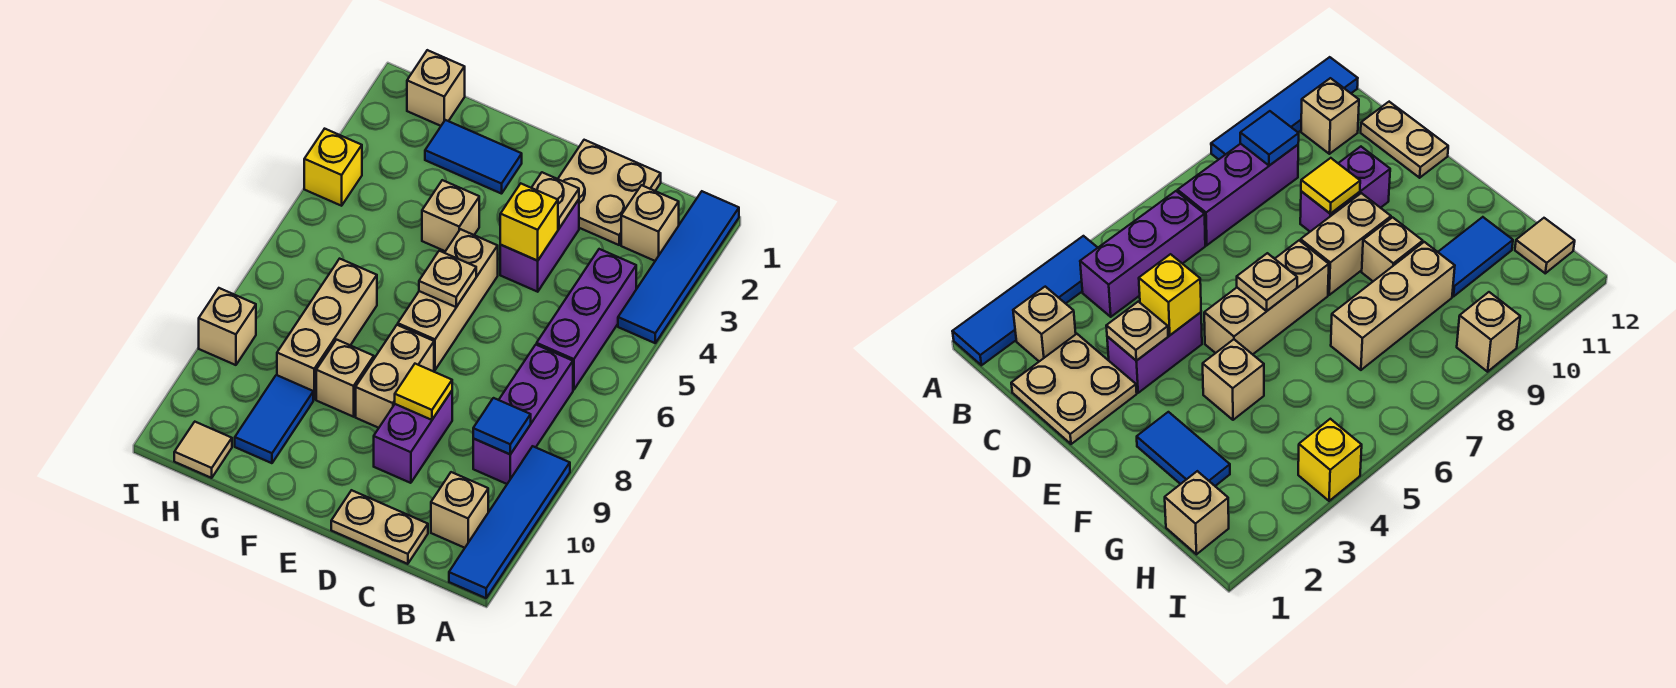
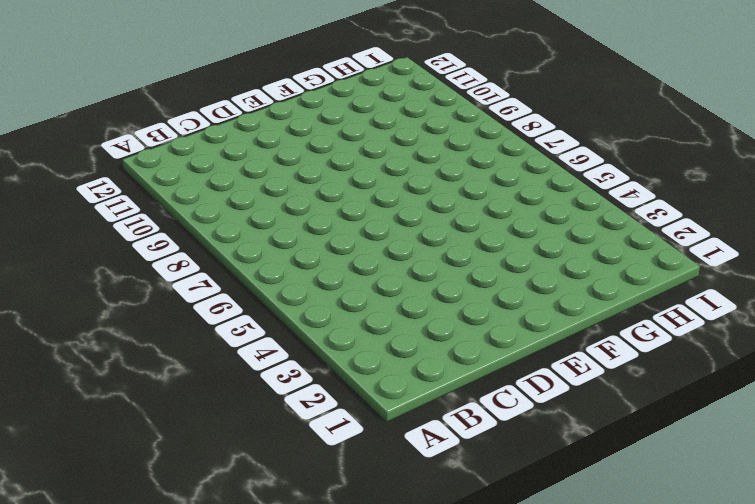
none -> blue 1x4 tile [618,191,739,343]
none -> blue 1x4 tile [449,446,570,598]
none -> tan 1x1 brick [621,185,679,261]

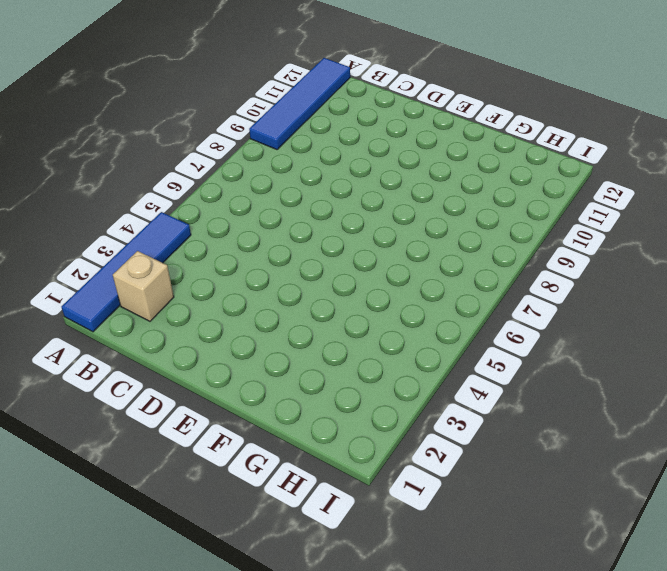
none -> purple 1x3 brick [537,249,636,390]
none -> purple 1x3 brick [473,345,573,484]
none -> tan 1x1 brick [431,472,488,548]

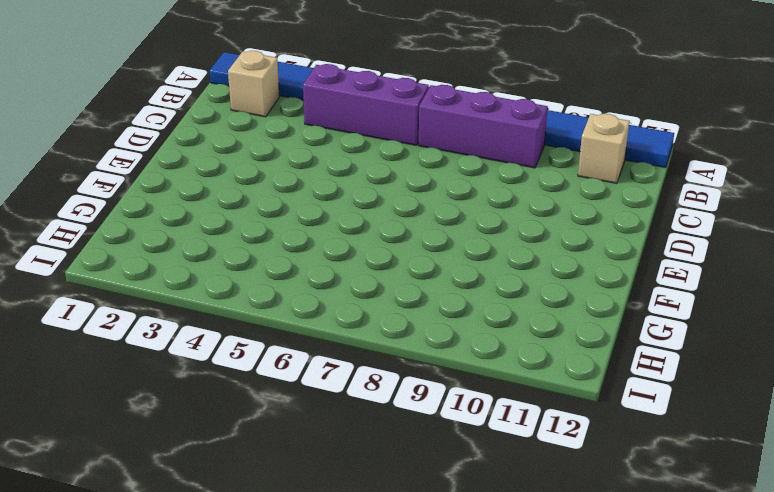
none -> tan 2x2 plate [558,140,661,245]
none -> tan 1x2 plate [331,490,428,564]
none -> purple 1x2 brick [500,200,579,292]

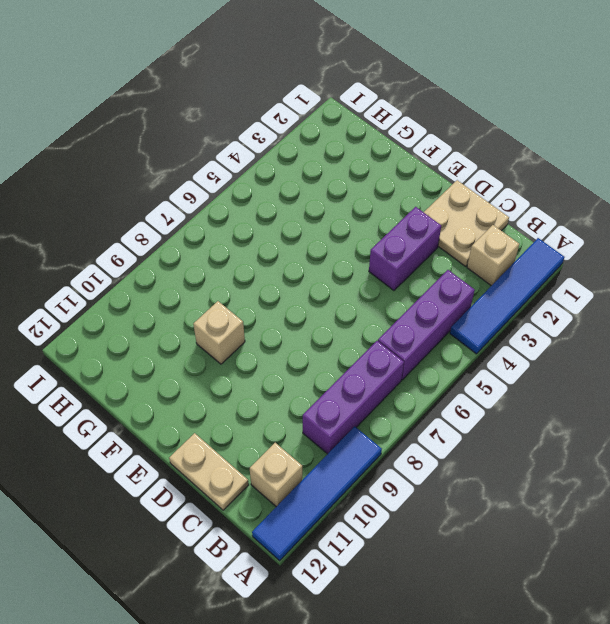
none -> purple 1x2 brick [374,391,452,483]
none -> tan 1x3 brick [398,229,498,370]
none -> tan 1x2 brick [356,325,434,428]

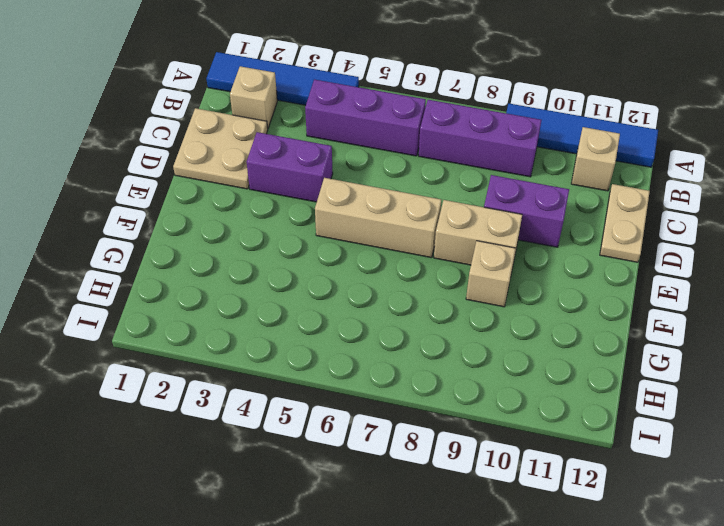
none -> blue 1x2 tile [425,120,522,194]
none -> tan 1x1 brick [422,180,479,251]
none -> tan 1x3 brick [277,259,377,399]

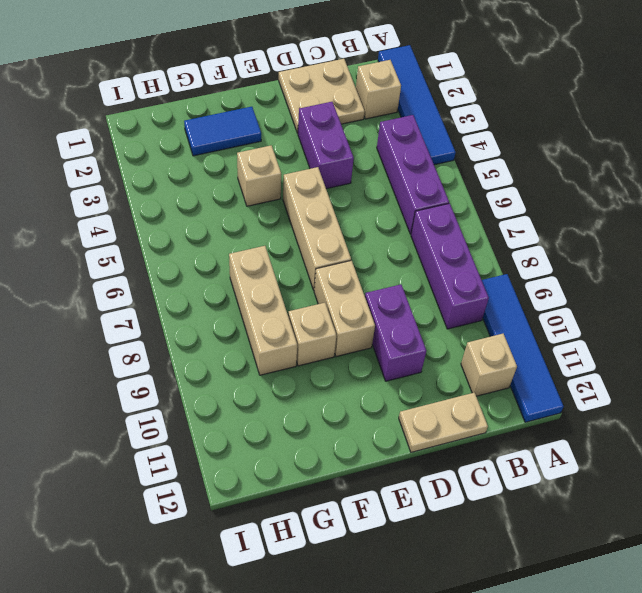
none -> blue 1x2 tile [235,375,313,463]
none -> tan 1x1 brick [407,50,465,126]
none -> tan 1x1 tile [174,422,232,478]

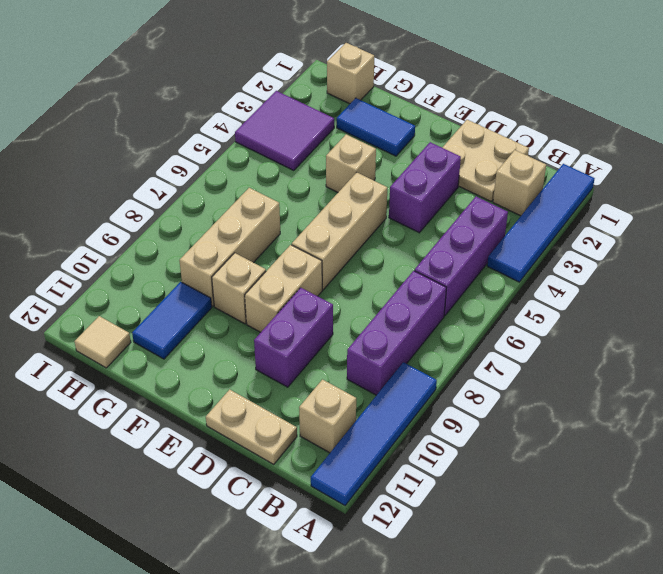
purple 2x2 tile [235,91,334,171] -> yellow 1x1 brick [304,129,362,206]
none -> tan 1x1 brick [199,288,256,365]
none -> blue 1x1 tile [473,398,531,454]
none -> tan 1x1 plate [532,172,579,229]

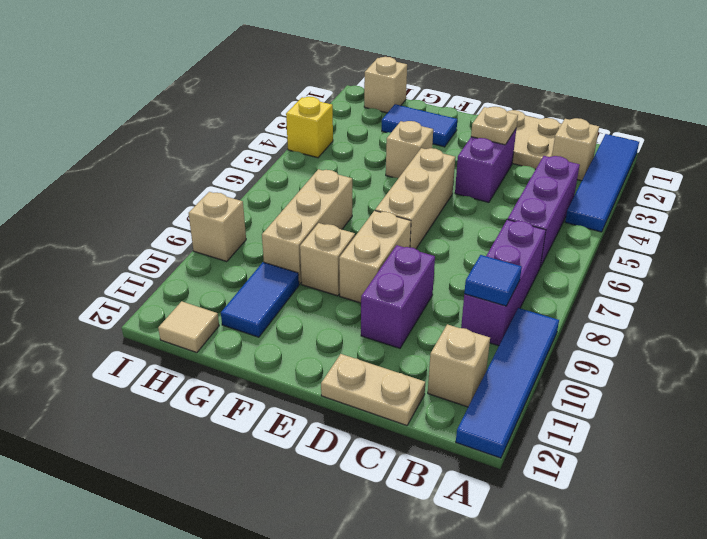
none -> yellow 1x1 brick [500,184,558,261]
none -> yellow 1x1 tile [395,364,452,420]
none -> tan 1x1 plate [419,251,476,307]

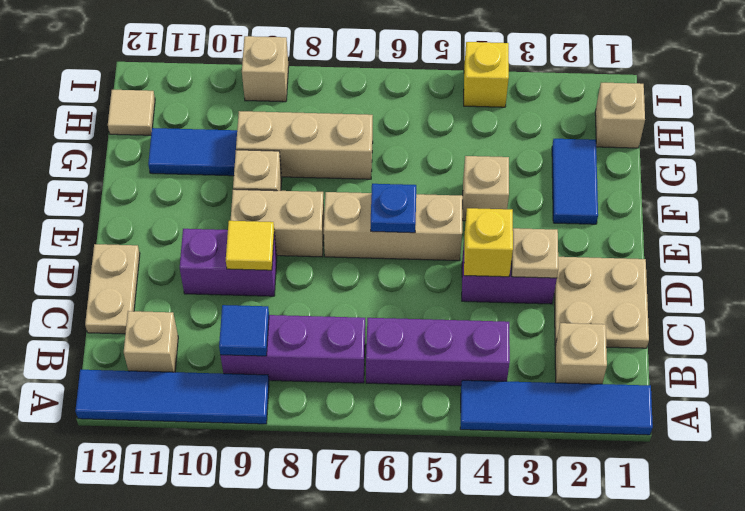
blue 1x1 plate [371,184,416,233] -> tan 1x1 plate [419,251,476,307]

